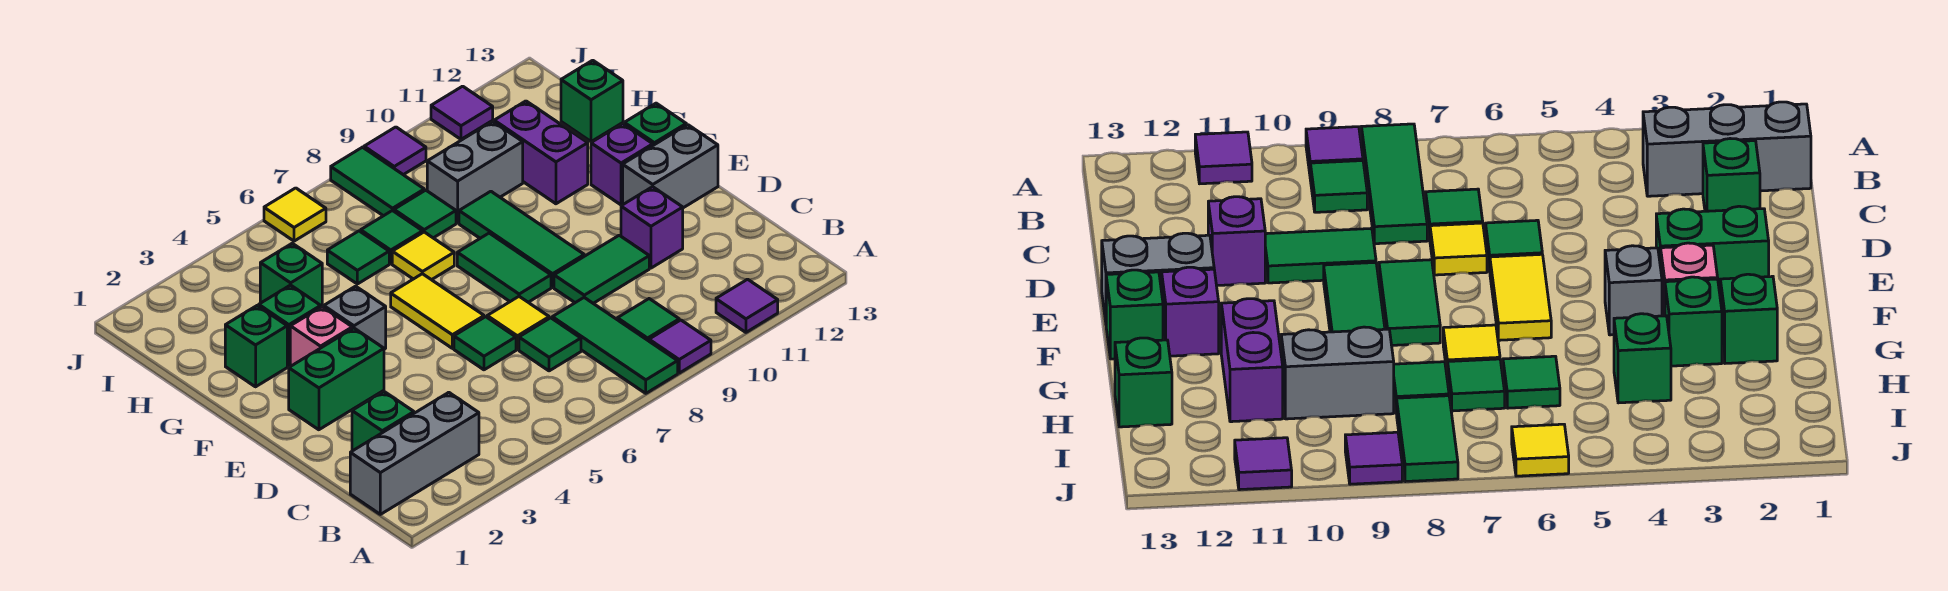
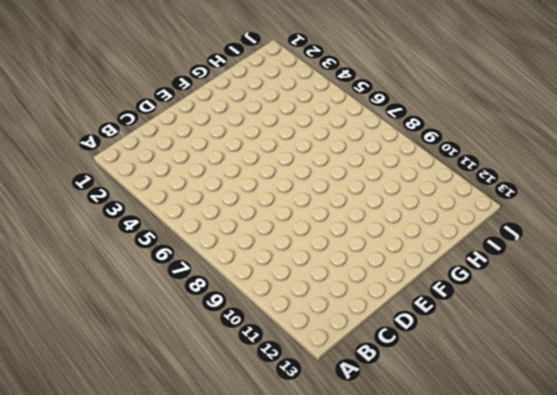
none -> green 1x3 tile [552,298,678,393]
none -> purple 1x1 tile [649,320,711,373]
none -> purple 1x1 tile [716,279,778,332]
none -> grey 1x3 brick [350,392,479,514]

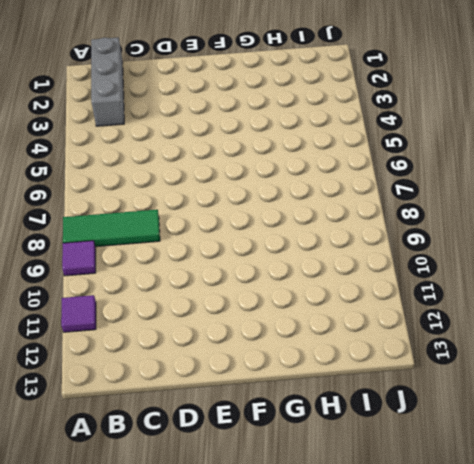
none -> green 1x1 tile [617,299,680,341]
none -> green 1x1 brick [352,391,414,451]
none -> green 1x1 tile [519,318,581,371]
none -> green 1x1 tile [454,317,516,370]

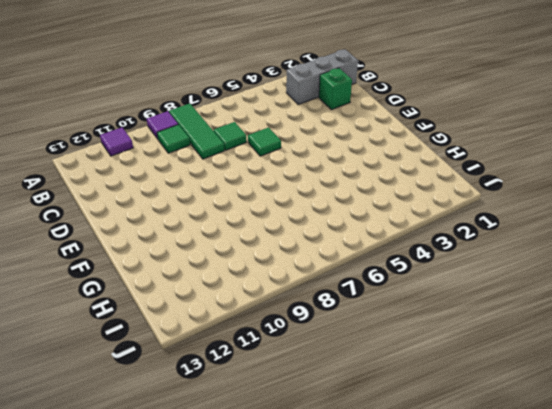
none -> yellow 1x1 tile [487,296,549,349]
none -> green 1x2 tile [554,235,649,303]
none -> purple 1x1 brick [621,187,683,268]
none -> green 1x2 brick [289,328,384,430]

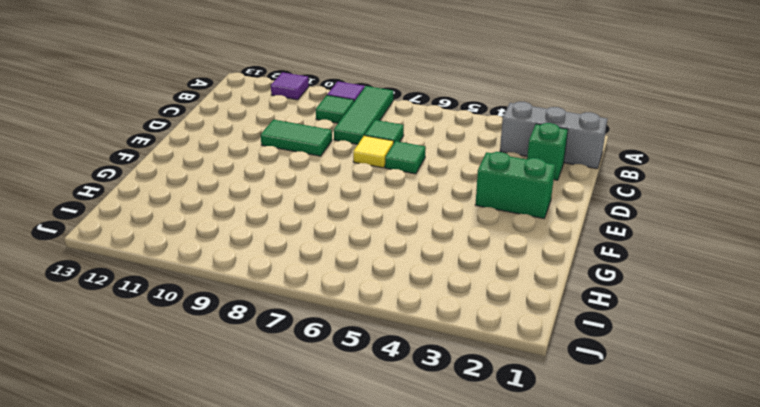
none -> purple 1x1 brick [621,187,683,268]
none -> yellow 1x2 tile [391,274,484,348]
none -> green 1x2 tile [457,233,551,302]
none -> green 1x3 tile [459,191,584,287]

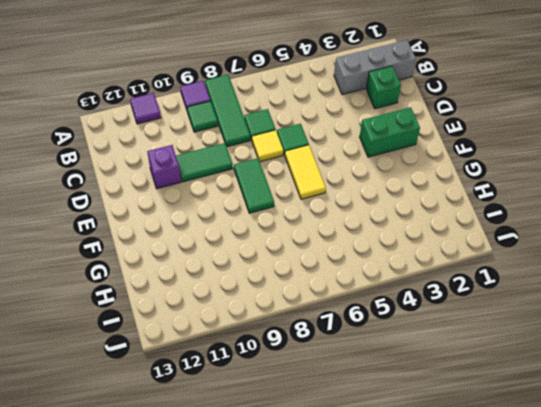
none -> green 1x3 tile [459,191,584,287]
none -> grey 1x2 brick [623,125,718,208]
none -> pink 1x1 brick [290,307,352,366]
none -> grey 1x1 brick [324,286,386,349]

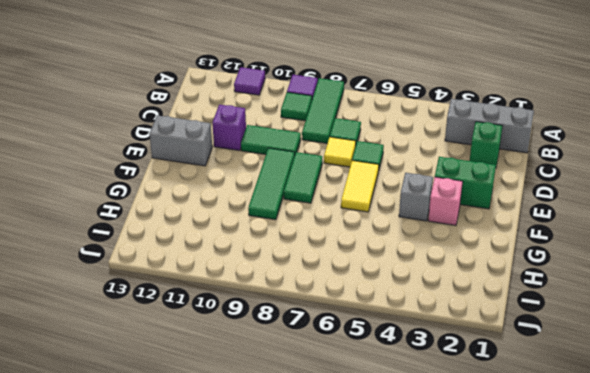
none -> purple 1x1 brick [591,124,653,205]
none -> green 1x1 brick [624,103,686,145]
none -> green 1x1 brick [225,306,287,387]
none -> green 1x1 brick [259,285,321,366]

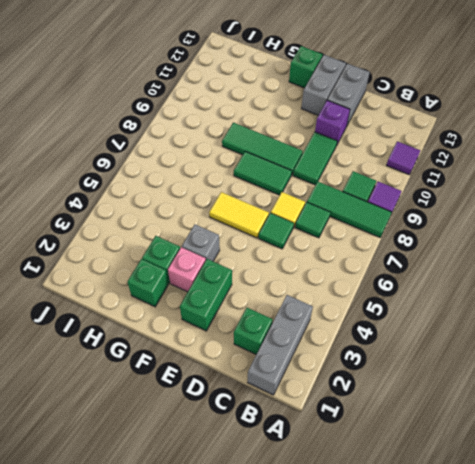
grey 1x2 brick [327,64,370,125] -> grey 1x2 brick moved to [427,121,523,223]
none -> purple 1x1 brick [591,124,653,205]
none -> yellow 1x1 tile [392,232,454,280]
none -> purple 1x2 brick [494,101,588,204]
none -> green 1x1 brick [260,243,322,306]

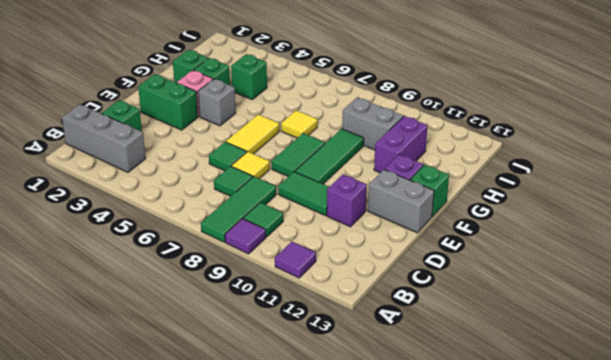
none -> green 1x1 tile [327,231,389,284]
none -> green 1x1 tile [360,210,423,264]
none -> green 1x1 tile [394,190,456,238]
none -> green 1x1 brick [561,60,623,142]

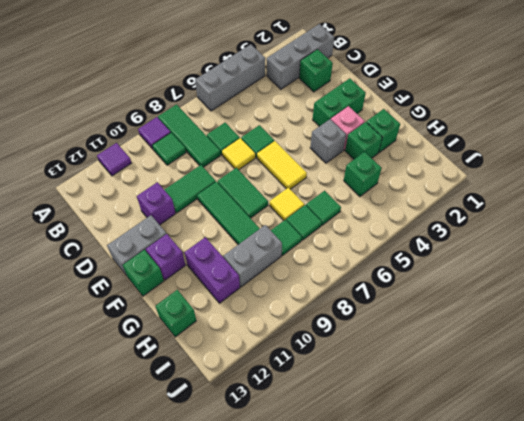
grey 1x3 brick [195,44,265,111] -> none
none -> green 1x2 tile [331,147,424,216]
none -> yellow 1x1 tile [264,188,326,241]
none -> purple 1x1 tile [364,127,426,175]
none -> purple 1x1 tile [431,86,493,139]

